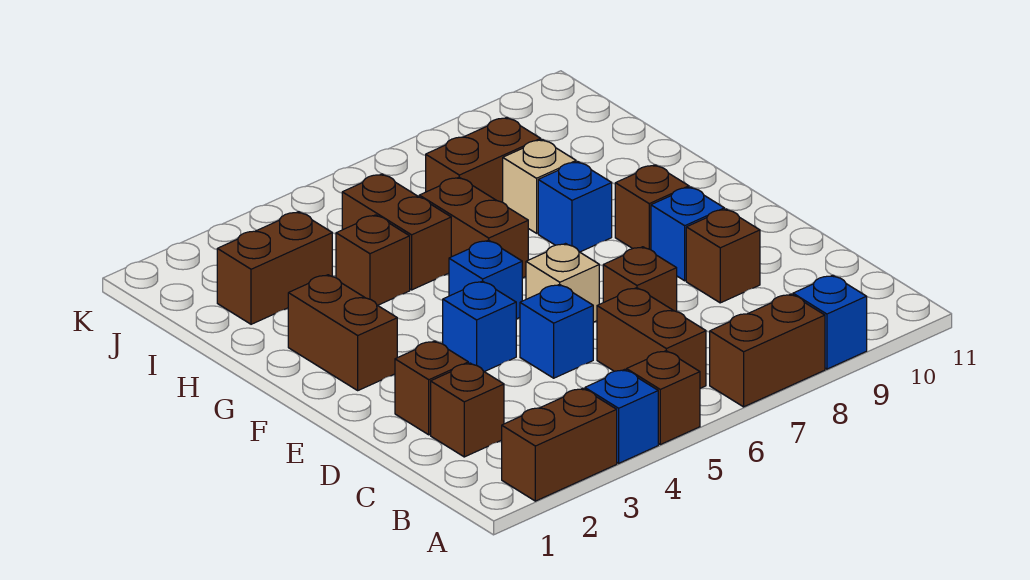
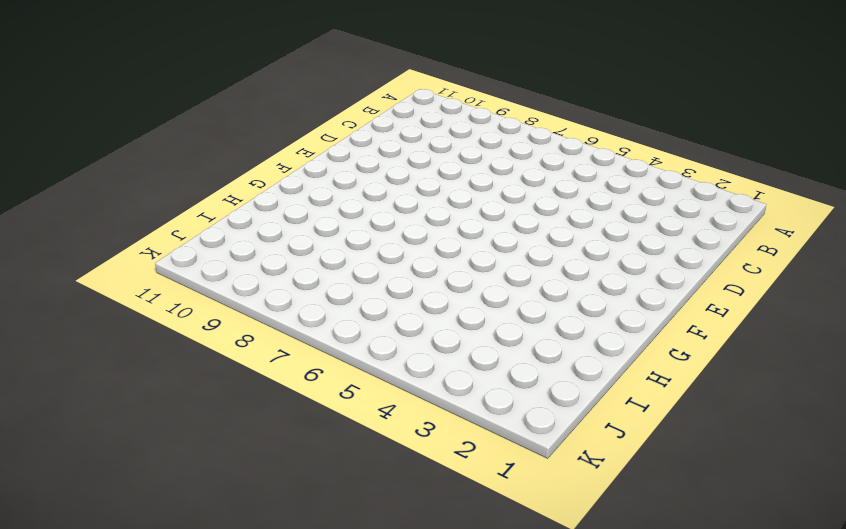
none -> brown 1x2 brick [502,388,617,501]
none -> blue 1x1 brick [585,370,658,463]
none -> brown 1x1 brick [626,351,700,444]

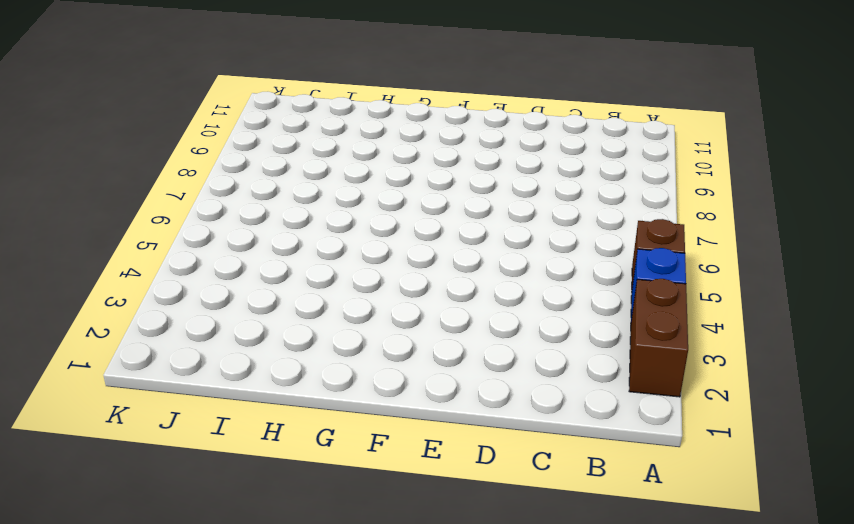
none -> brown 1x2 brick [710,294,825,407]
none -> blue 1x1 brick [793,275,867,369]
none -> brown 1x2 brick [597,288,706,389]

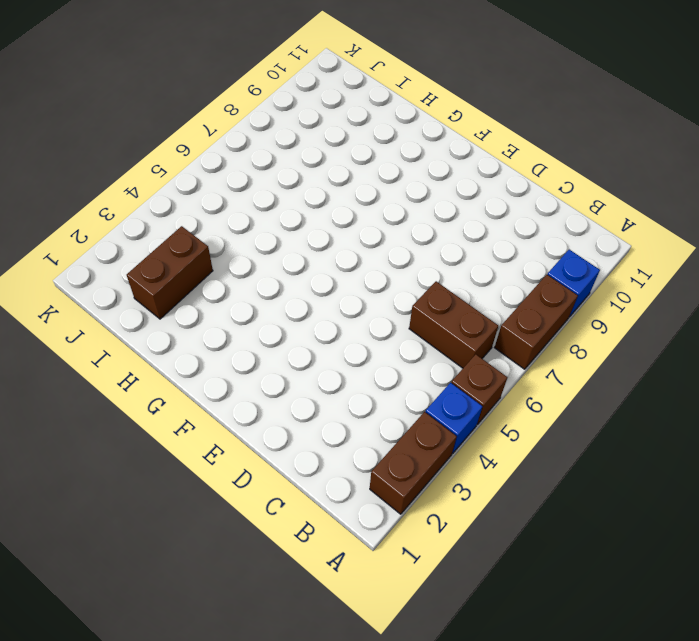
none -> brown 1x1 brick [431,363,504,457]
none -> brown 1x1 brick [395,341,468,435]
none -> blue 1x1 brick [520,284,593,378]

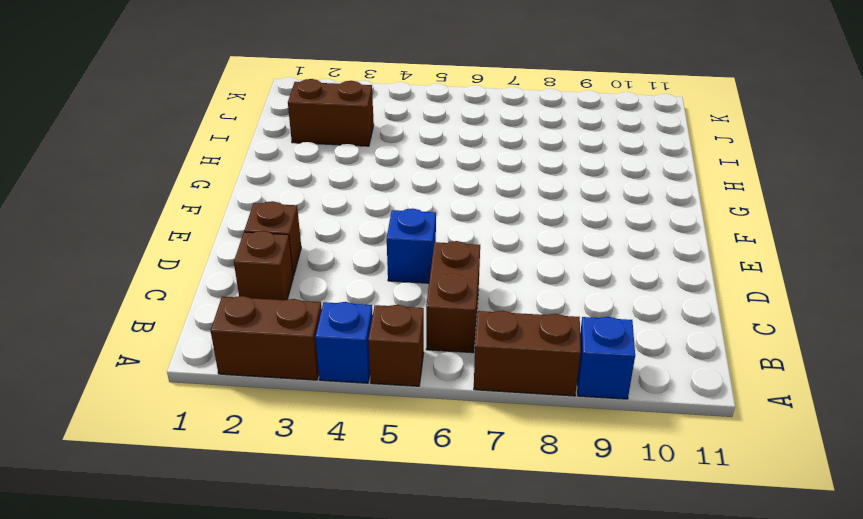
none -> brown 1x1 brick [603,247,677,312]
none -> brown 1x1 brick [686,209,760,303]
none -> blue 1x1 brick [443,281,516,372]

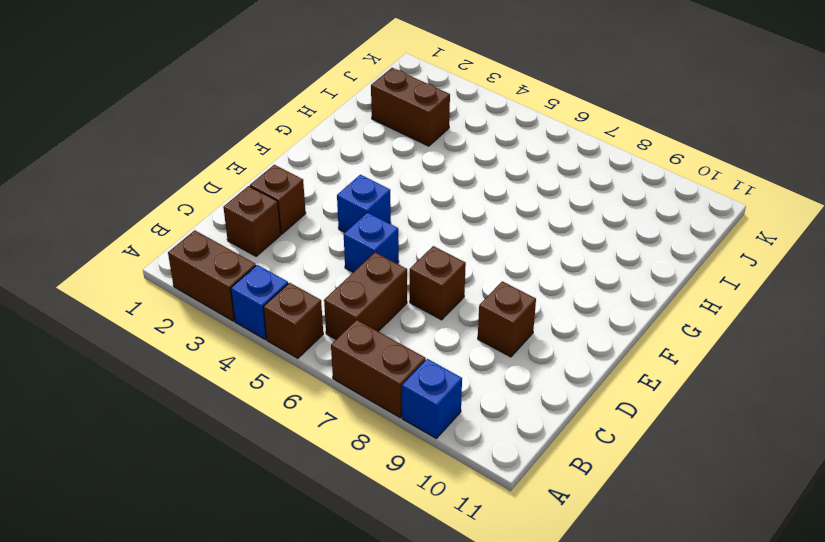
none -> tan 1x1 brick [526,244,599,322]
none -> blue 1x1 brick [651,187,724,281]
none -> brown 1x2 brick [288,275,397,390]

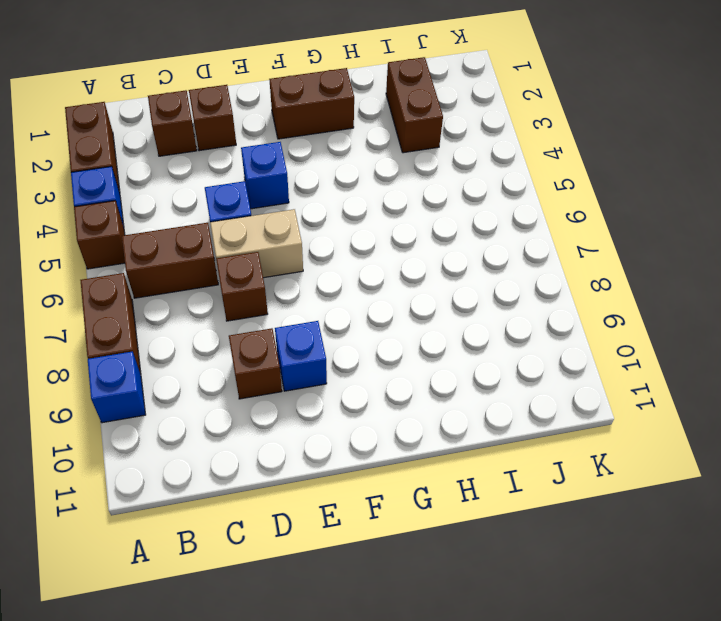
tan 1x2 brick [210,209,303,278] -> tan 1x1 brick [526,244,599,322]
none -> blue 1x1 brick [449,240,522,319]
none -> brown 1x1 brick [615,165,689,250]
none -> brown 1x2 brick [419,177,528,278]

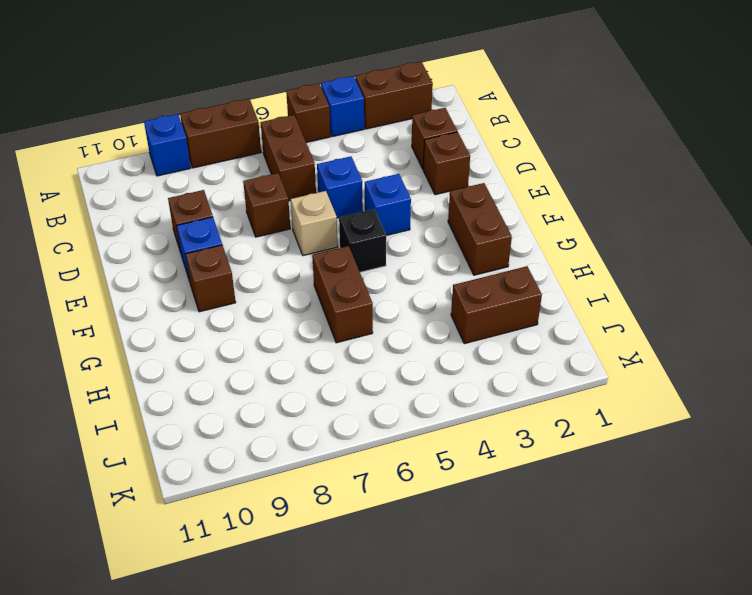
black 1x1 brick [339,209,386,272] -> blue 1x1 brick [449,240,522,319]
none -> blue 1x1 brick [538,162,612,252]
none -> brown 1x1 brick [336,215,410,305]
none -> brown 1x2 brick [342,174,451,290]

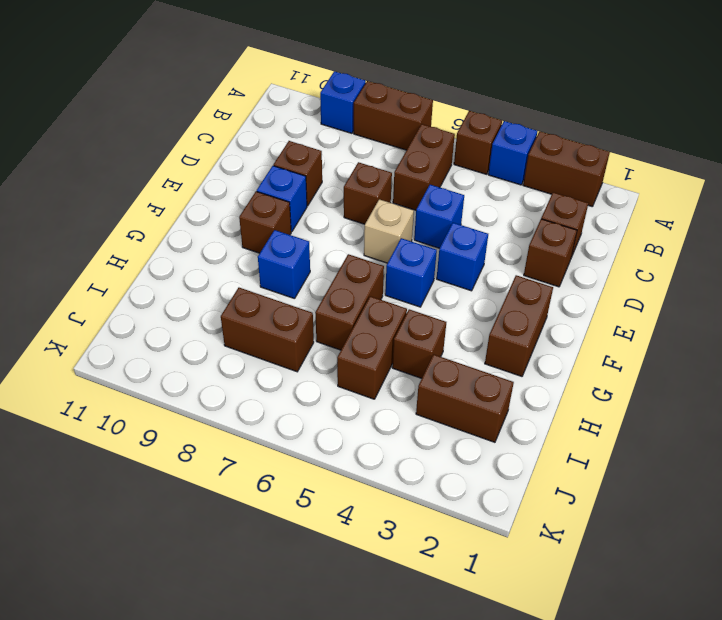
none -> tan 1x1 brick [503,140,576,233]

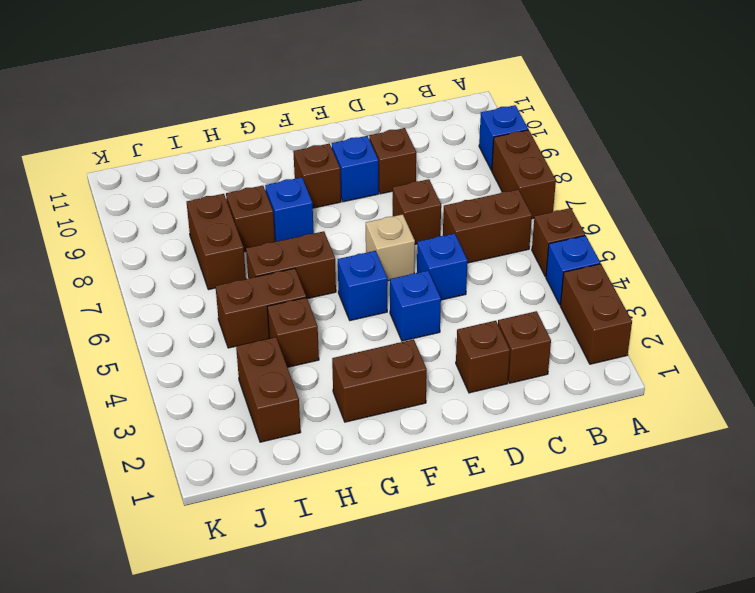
brown 1x1 brick [226,186,275,252] -> tan 1x1 brick [503,140,576,233]

